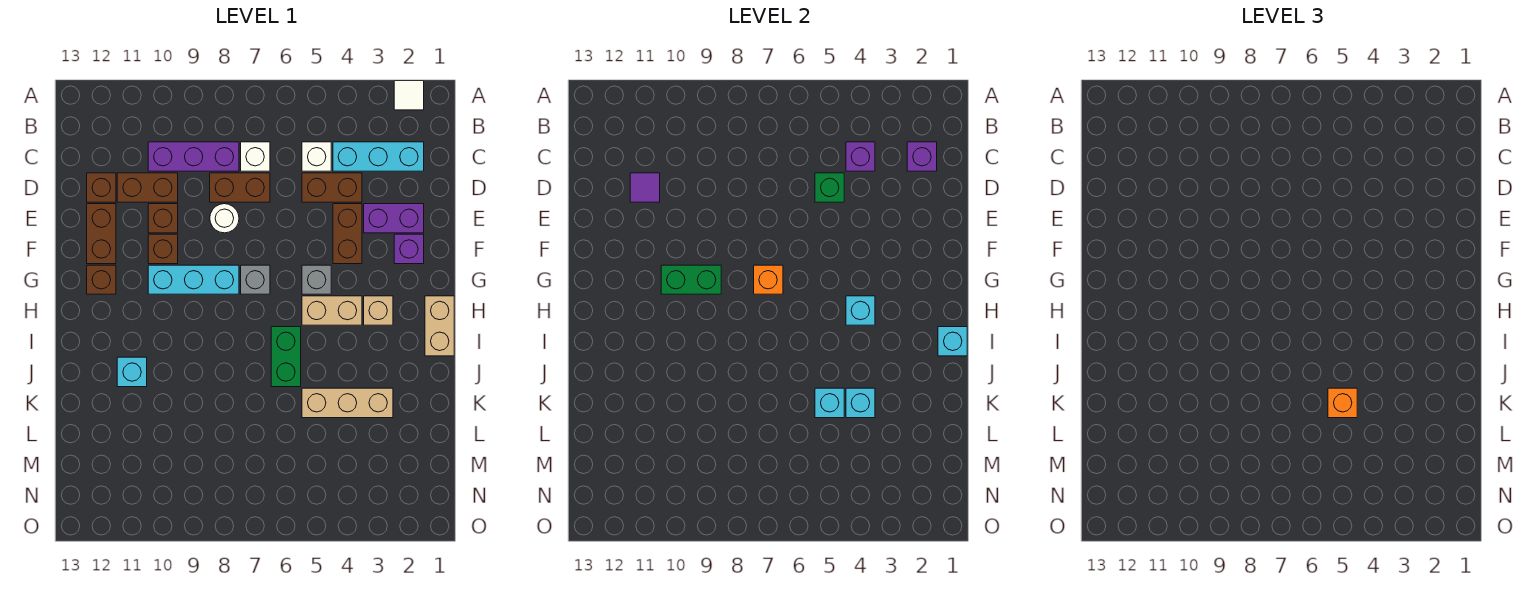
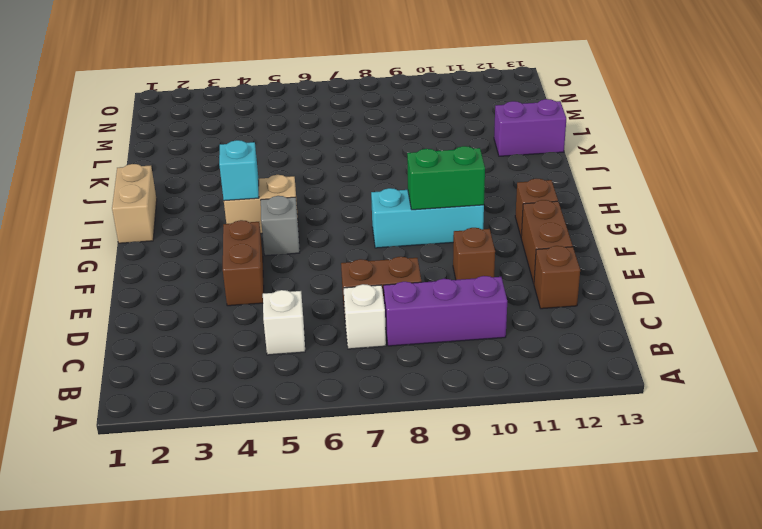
purple 1x2 brick [494,99,566,156] -> purple 1x2 brick moved to [364,204,424,233]
none -> white 1x1 tile [394,81,424,110]
none -> cyan 1x3 brick [333,142,424,171]
none -> brown 1x2 brick [302,173,362,202]
none -> brown 1x2 brick [117,173,178,202]

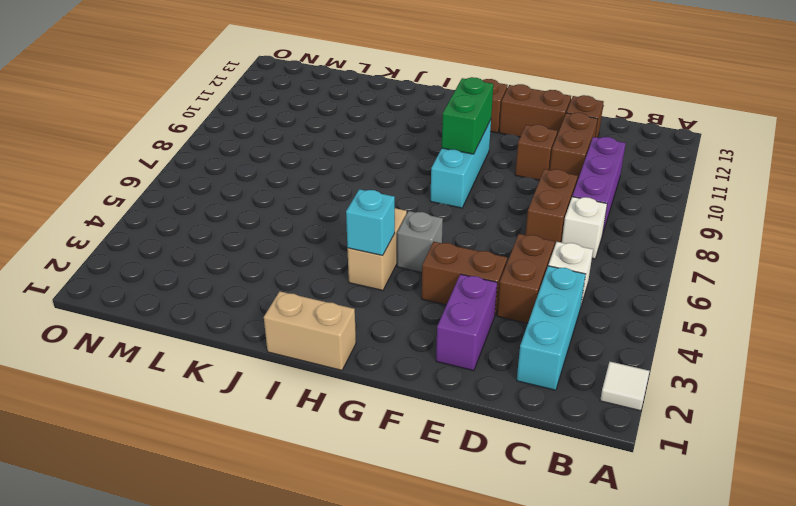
none -> white 1x1 round brick [210,204,239,233]
none -> purple 1x1 brick [394,234,424,264]
none -> brown 1x1 brick [148,234,178,264]
none -> grey 1x1 brick [241,265,270,294]

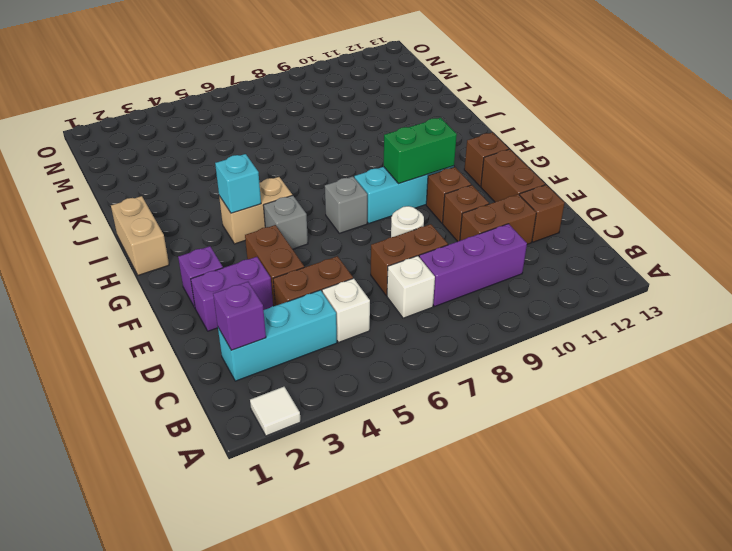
none -> tan 1x1 brick [364,296,393,325]
none -> green 1x2 brick [271,327,301,387]
none -> cyan 1x1 brick [117,357,147,387]
none -> tan 1x3 brick [302,388,393,418]

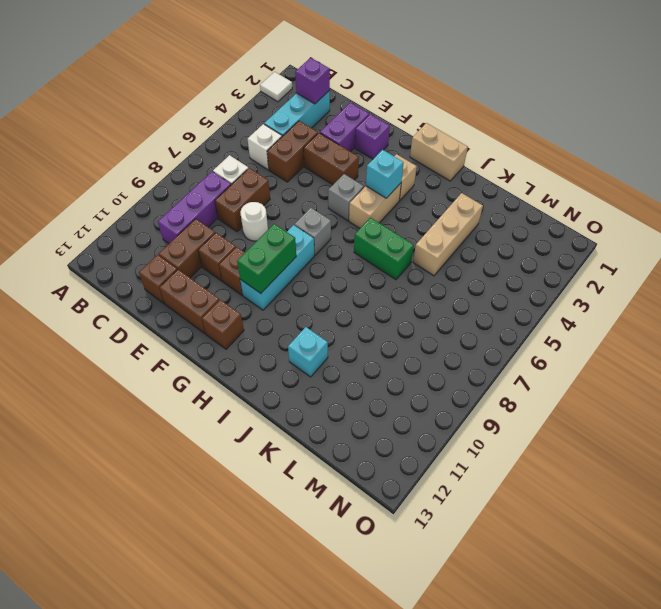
none -> purple 1x1 brick [846,142,875,171]
none -> green 1x1 brick [815,173,844,202]
none -> purple 1x1 tile [630,173,660,202]
none -> orange 1x1 brick [754,265,783,294]

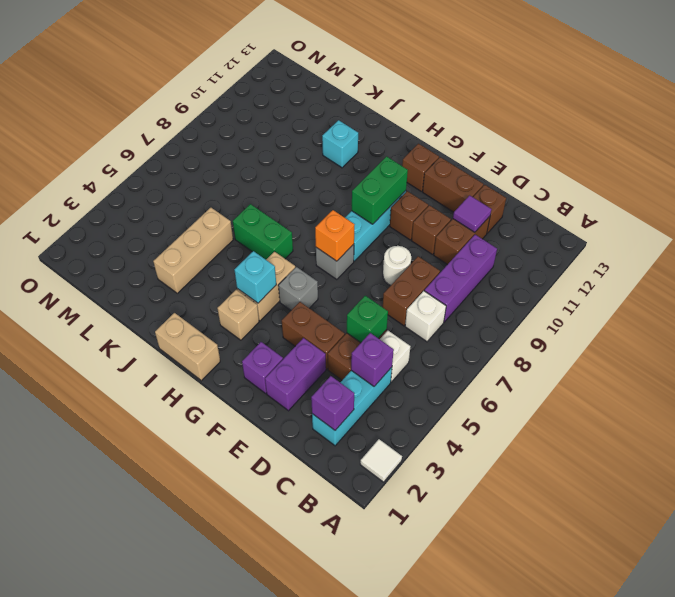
none -> cyan 1x1 brick [938,327,967,356]
none -> cyan 1x1 brick [846,388,875,418]
none -> cyan 1x1 brick [815,388,844,418]
none -> orange 1x1 brick [1328,388,1357,418]

